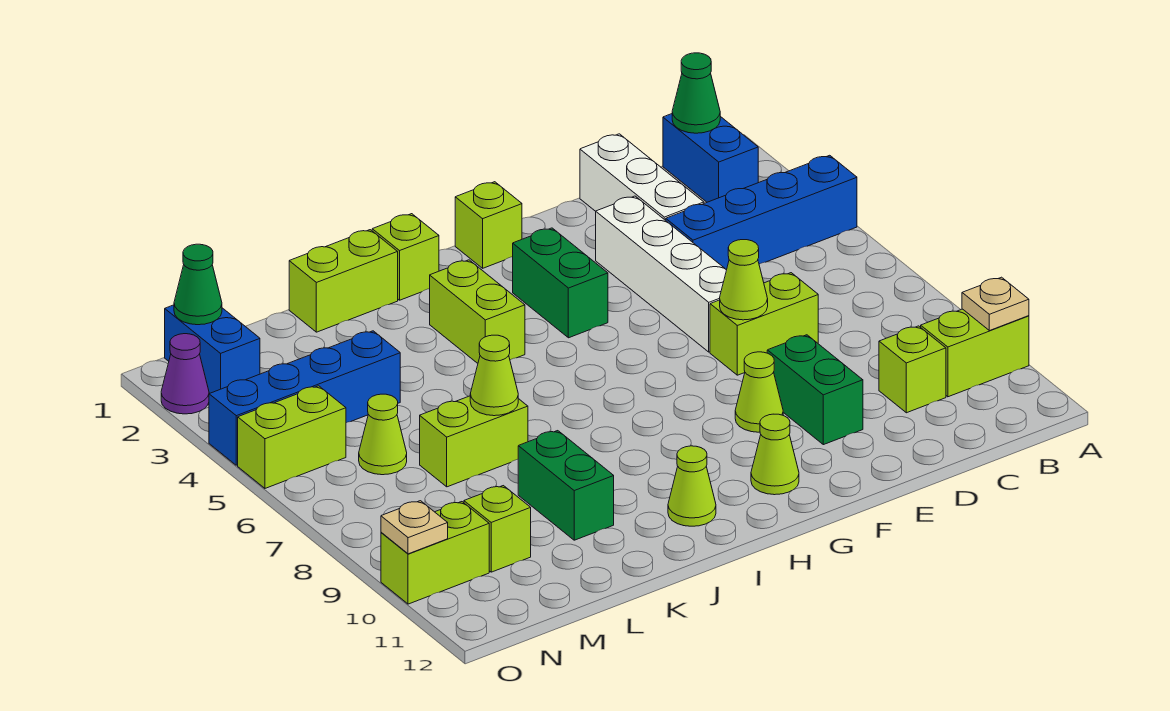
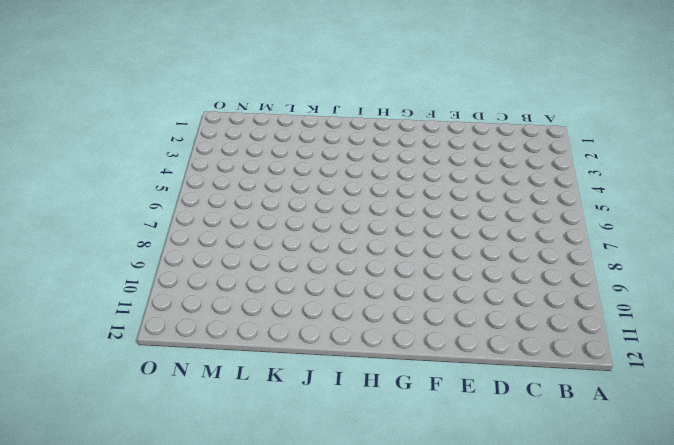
none -> blue 1x4 brick [666,155,857,270]
none -> lime 1x2 brick [921,309,1029,397]
none -> blue 1x2 brick [663,114,758,202]
none -> lime 1x1 brick [879,326,946,413]

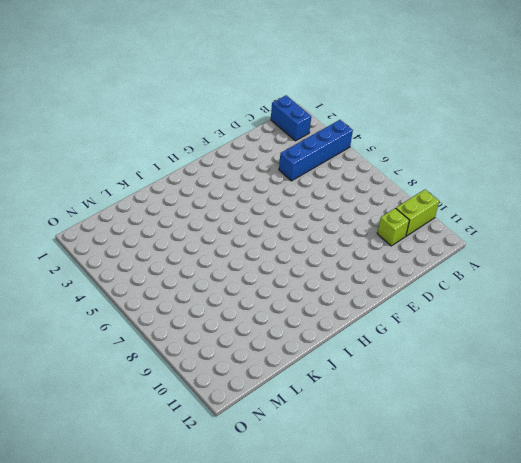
none -> white 1x3 brick [580,134,704,220]
none -> lime 1x2 brick [710,273,818,375]
none -> white 1x4 brick [596,196,726,352]
none -> green 1x2 brick [767,335,863,445]

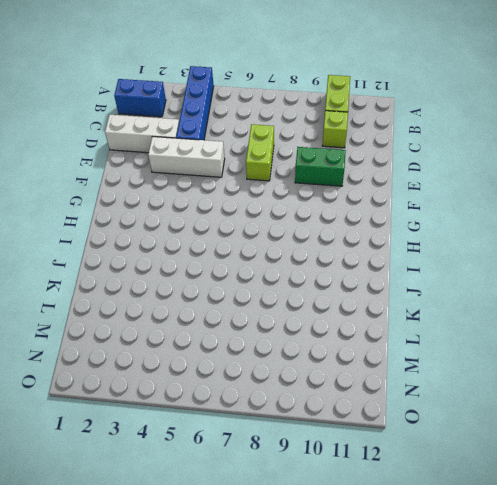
white 1x3 brick [148,137,225,177] -> white 1x4 brick [596,196,726,352]
none -> lime 1x1 cone [735,352,783,432]
none -> lime 1x1 brick [455,182,522,268]
none -> green 1x2 brick [513,228,608,338]
none -> lime 1x1 cone [751,414,799,495]

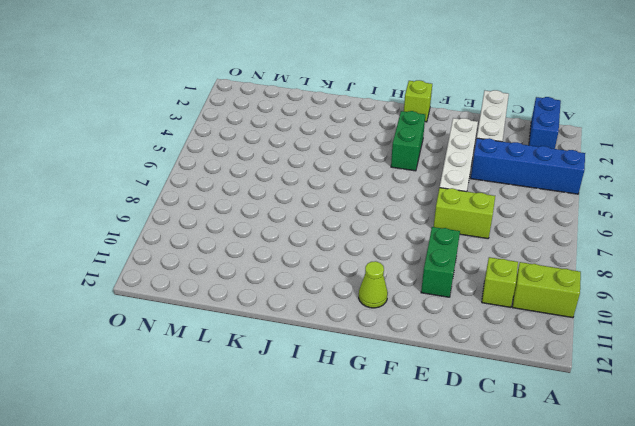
none -> lime 1x1 cone [735,352,783,432]
none -> lime 1x1 brick [372,214,439,300]
none -> lime 1x2 brick [430,260,525,363]
none -> lime 1x1 cone [668,446,716,526]

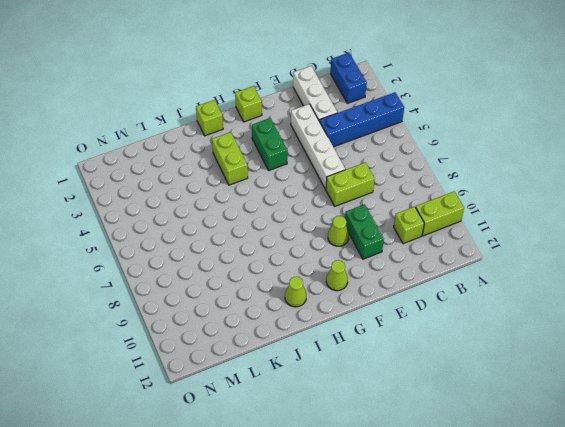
none -> lime 1x2 brick [289,230,398,332]
none -> lime 1x2 brick [420,396,528,487]
none -> green 1x2 brick [518,431,614,540]
none -> blue 1x4 brick [209,331,400,465]

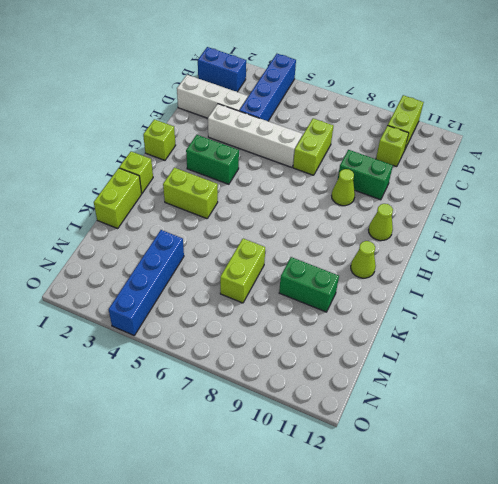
none -> lime 1x1 cone [359,394,407,475]
none -> lime 1x1 brick [464,486,531,572]
none -> blue 1x2 brick [165,305,260,393]
none -> lime 1x2 brick [238,386,346,488]

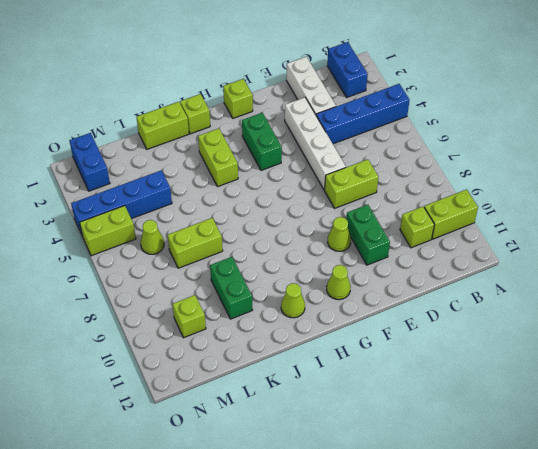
none -> lime 1x2 brick [381,502,489,604]
none -> purple 1x1 cone [161,334,209,414]
none -> tan 1x1 plate [962,277,1029,331]
none -> green 1x1 cone [672,53,720,133]

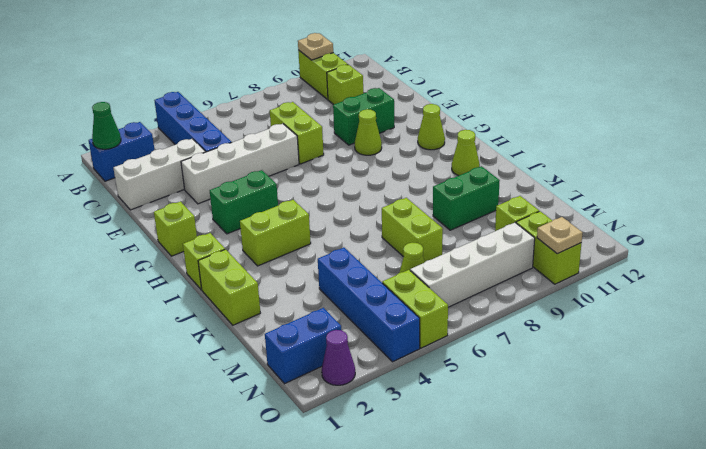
white 1x4 brick [410,223,535,307] -> none
none -> lime 1x1 cone [720,240,768,320]
none -> lime 1x1 cone [470,335,518,416]
none -> green 1x1 cone [174,244,222,325]

